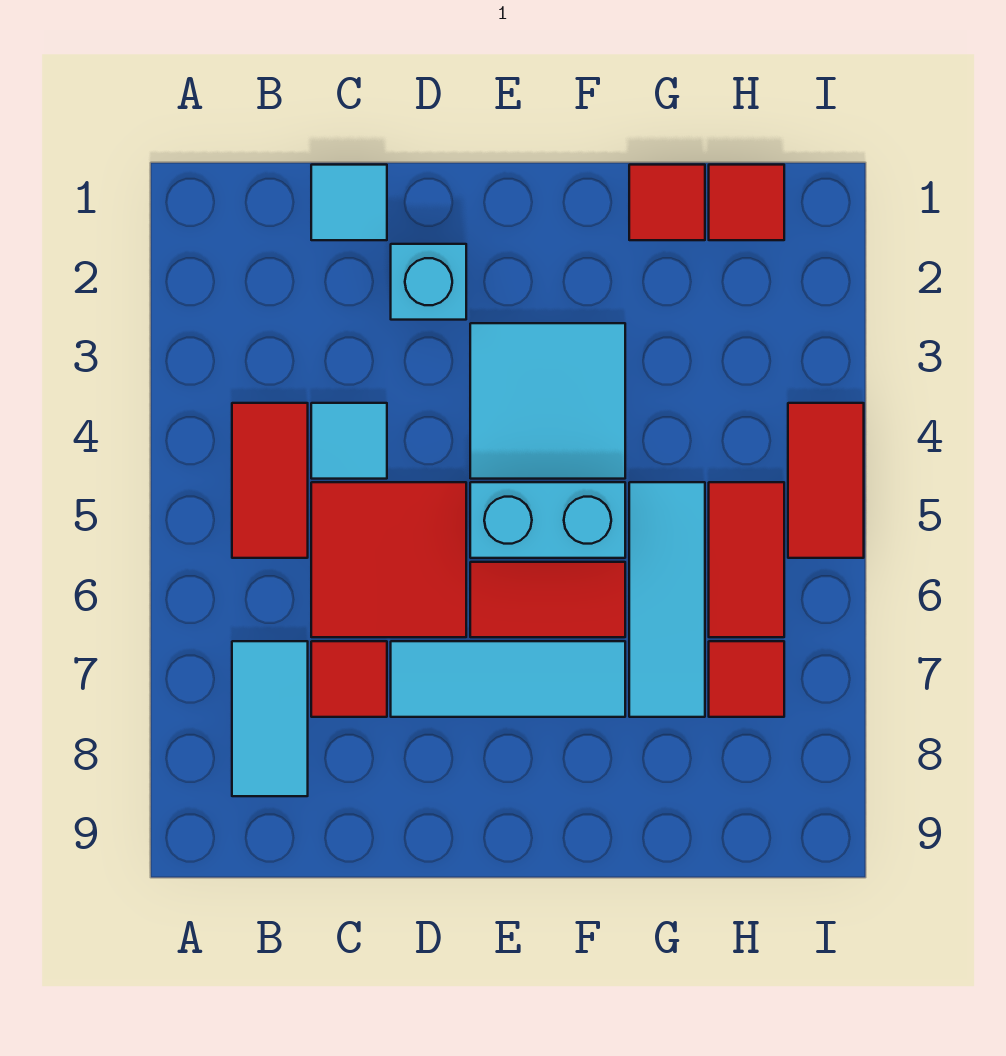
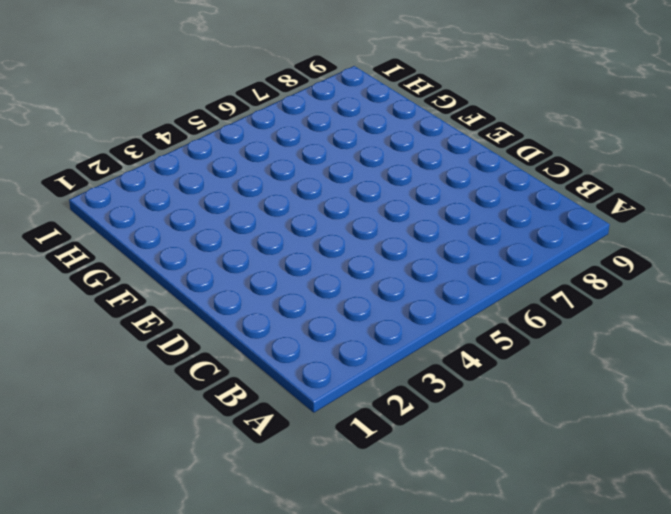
none -> red 1x2 tile [232,403,308,558]
none -> cyan 1x2 tile [232,641,308,796]
none -> cyan 1x1 tile [311,165,387,240]

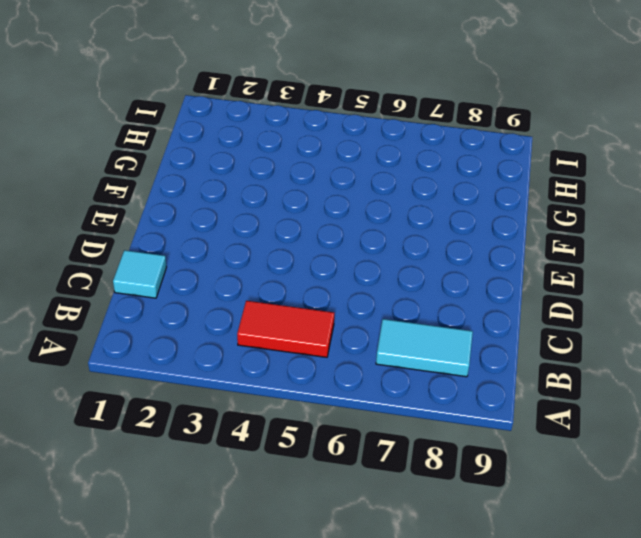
none -> cyan 1x1 tile [311,403,387,479]
none -> red 2x2 tile [311,482,466,637]
none -> red 1x1 tile [311,641,387,717]

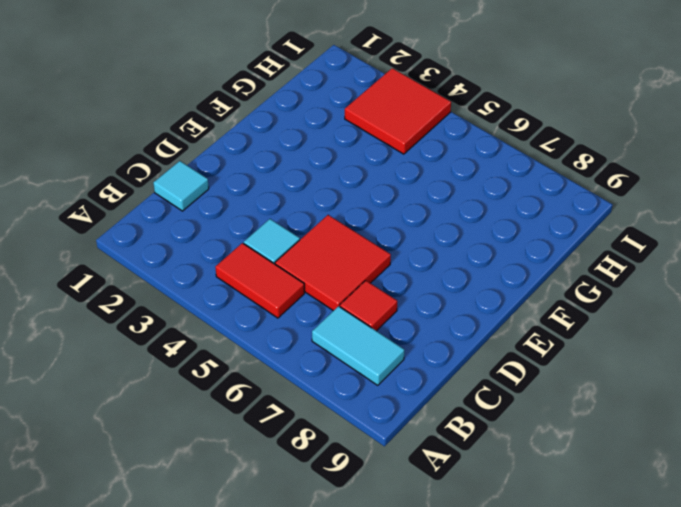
red 2x2 tile [345,68,451,154] -> red 1x2 tile [788,403,864,558]
none -> cyan 1x1 brick [391,244,466,320]
none -> cyan 1x3 tile [391,641,625,717]
none -> cyan 2x2 tile [470,323,625,479]

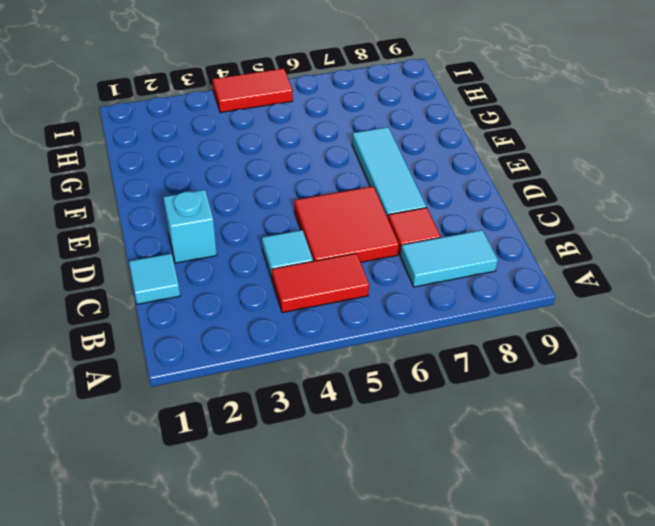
none -> cyan 2x2 tile [470,323,625,479]
none -> cyan 1x2 brick [470,482,625,558]
none -> red 1x2 tile [470,562,625,637]

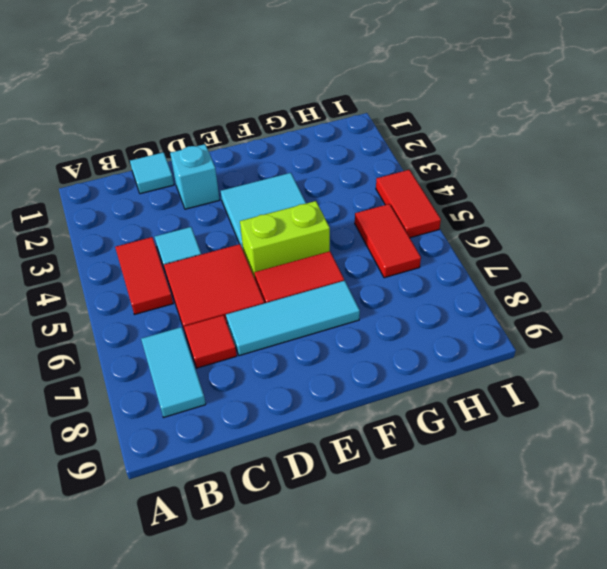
lime 1x2 brick [240,201,330,278] -> cyan 1x2 brick [470,482,625,558]
none -> red 1x1 tile [629,165,705,240]
none -> cyan 1x3 tile [629,482,705,717]
none -> red 1x1 tile [709,165,784,240]

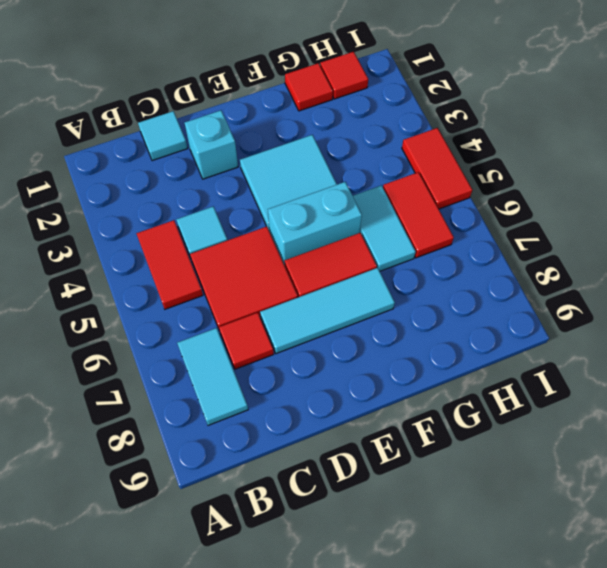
cyan 1x2 tile [353,185,416,271] -> cyan 1x3 tile [629,482,705,717]
none -> red 1x1 tile [709,641,784,717]

